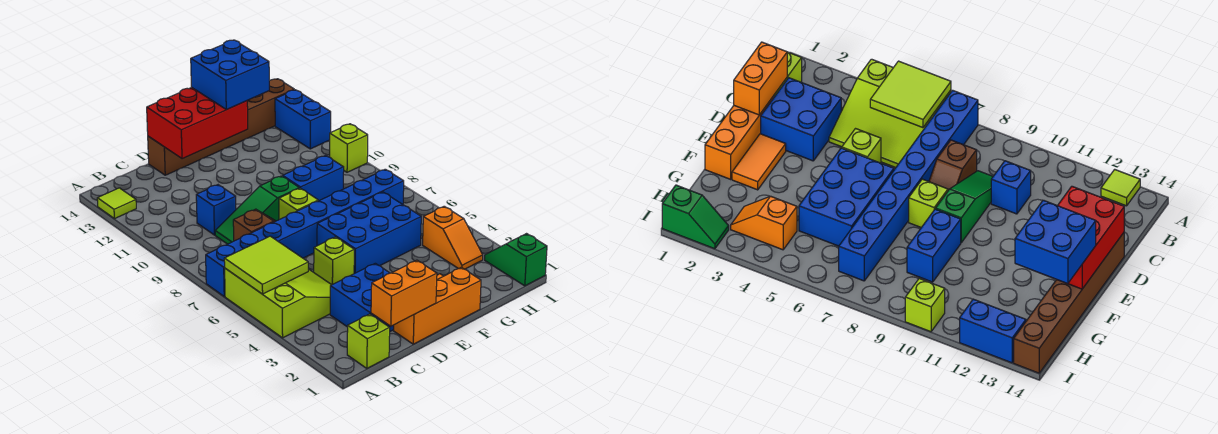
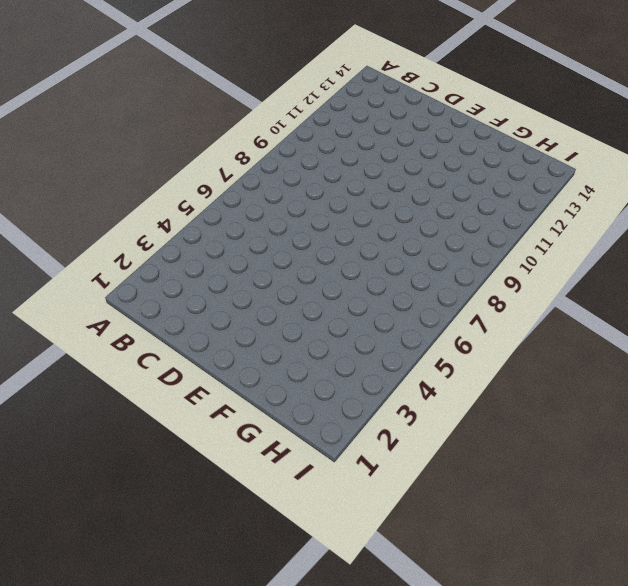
none -> lime 3x3 slope [225,268,331,338]
none -> blue 1x8 brick [206,169,404,296]
none -> lime 1x1 tile [97,188,136,219]

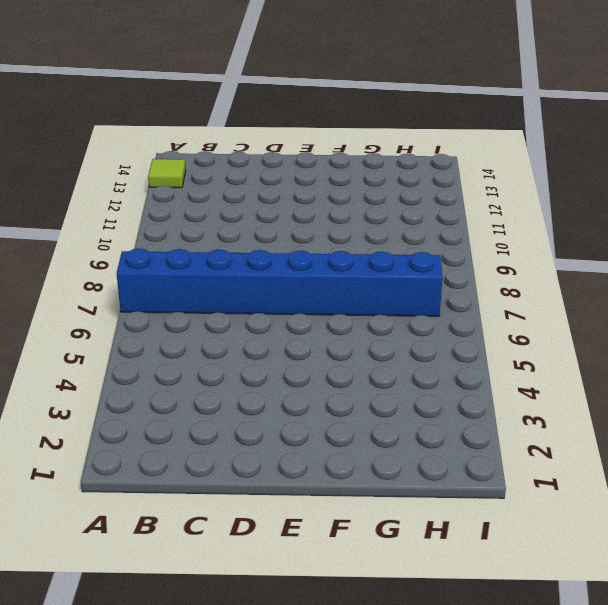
none -> lime 3x3 slope [225,268,331,338]
none -> lime 1x1 brick [347,314,390,368]
none -> blue 2x2 brick [330,263,394,331]

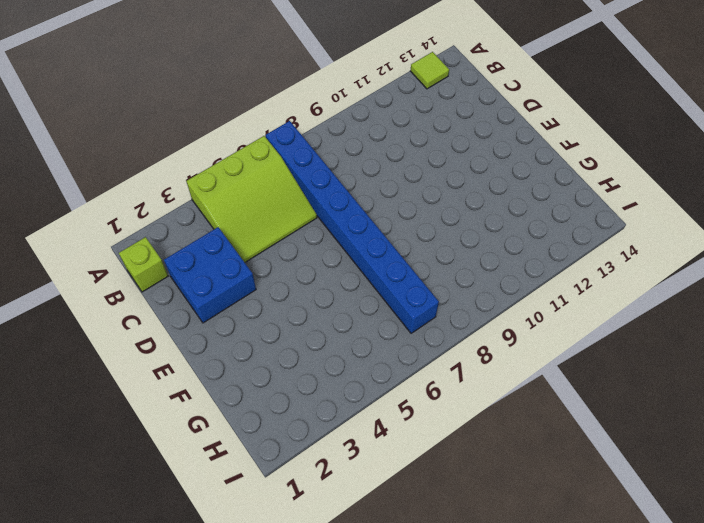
none -> brown 1x2 slope [233,209,275,241]
none -> green 1x3 slope [215,176,299,244]
none -> blue 1x1 brick [196,185,236,235]

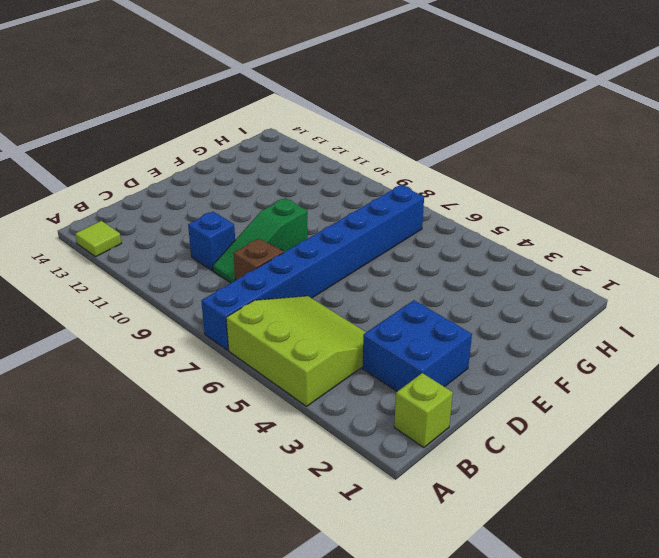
none -> orange 1x3 brick [394,267,481,344]
none -> lime 1x1 brick [314,237,354,285]
none -> brown 1x6 brick [148,79,294,175]

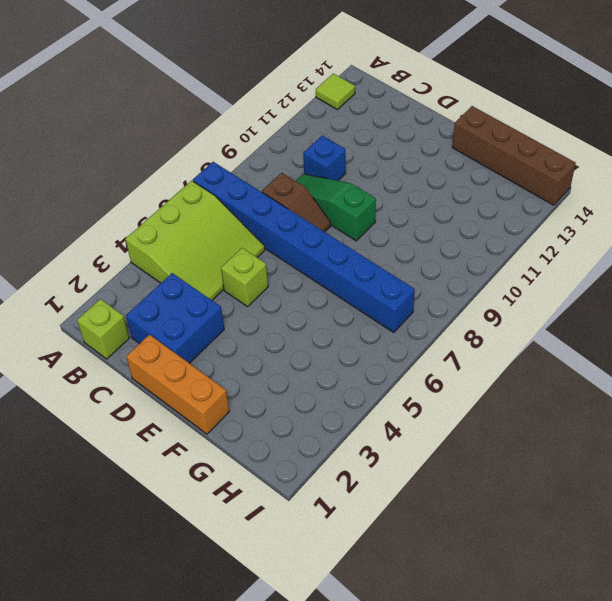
brown 1x4 brick [452,106,576,205] -> brown 1x6 brick [148,79,294,175]
none -> orange 1x2 tile [732,134,786,190]
none -> blue 2x3 brick [317,192,421,274]
none -> lime 1x1 brick [279,188,318,220]

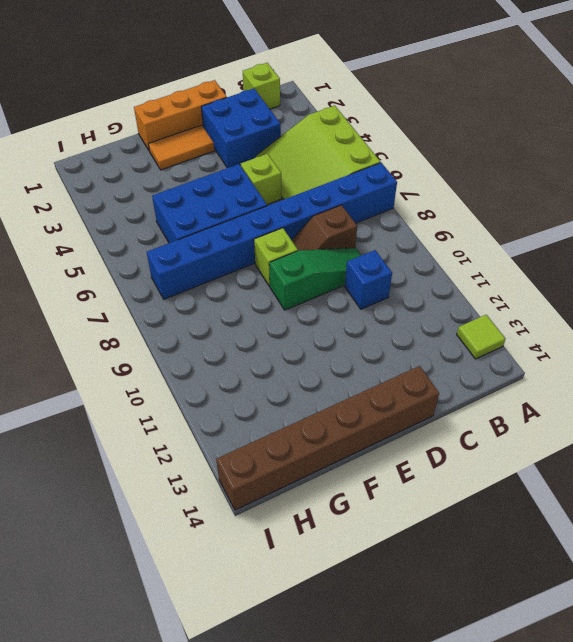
none -> blue 1x2 brick [283,156,344,201]
none -> orange 1x2 slope [423,206,483,269]
none -> green 1x2 slope [485,234,547,286]

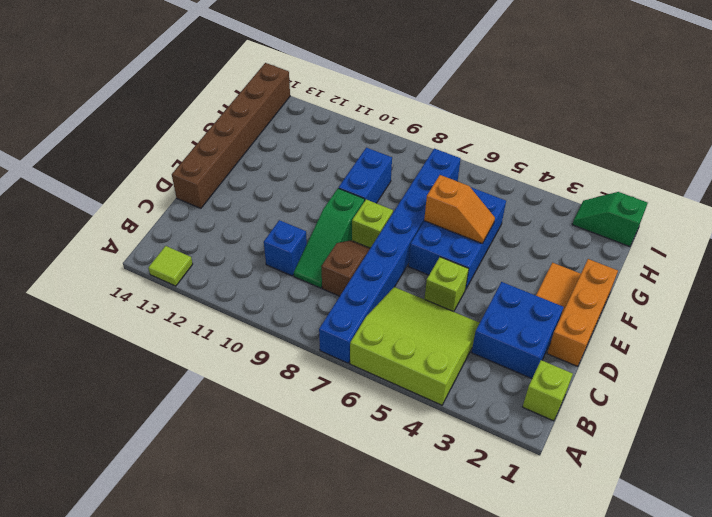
orange 1x2 slope [424,175,495,243] -> orange 1x2 slope moved to [423,206,483,269]
none -> lime 1x1 brick [330,124,368,172]
none -> blue 1x2 brick [275,90,331,149]
none -> lime 2x2 tile [224,236,308,294]

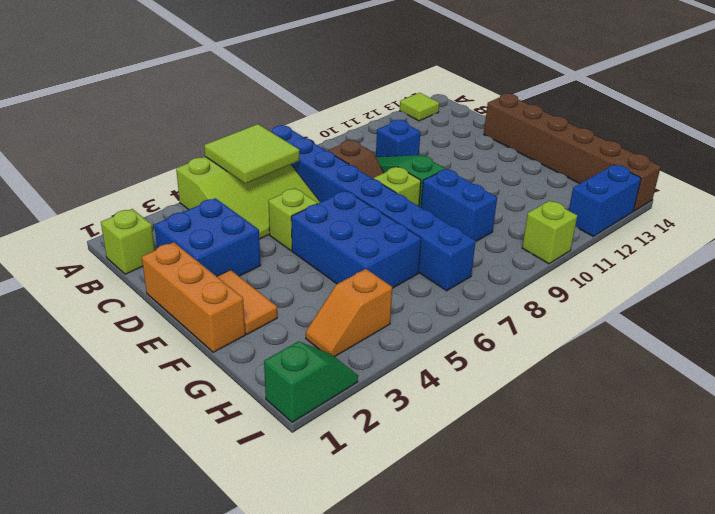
none -> orange 1x2 brick [371,260,437,326]
none -> red 2x3 brick [147,87,248,159]
none -> blue 2x2 brick [191,40,269,110]

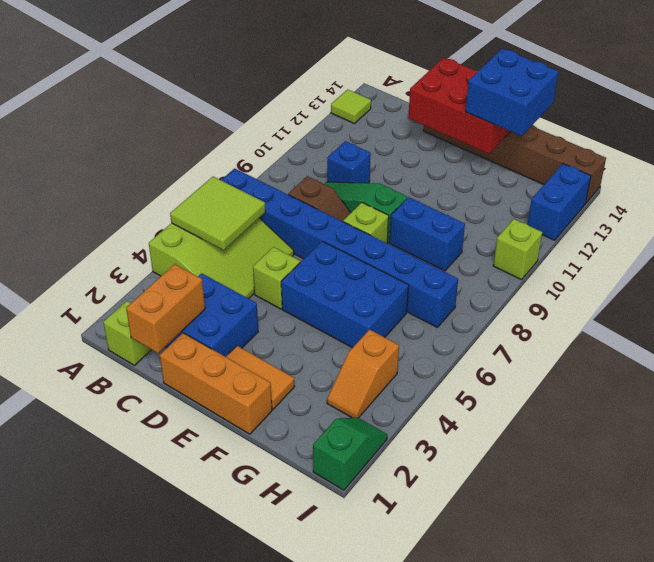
orange 1x2 brick [126,264,205,353] -> orange 1x2 brick turned to [371,260,437,326]

